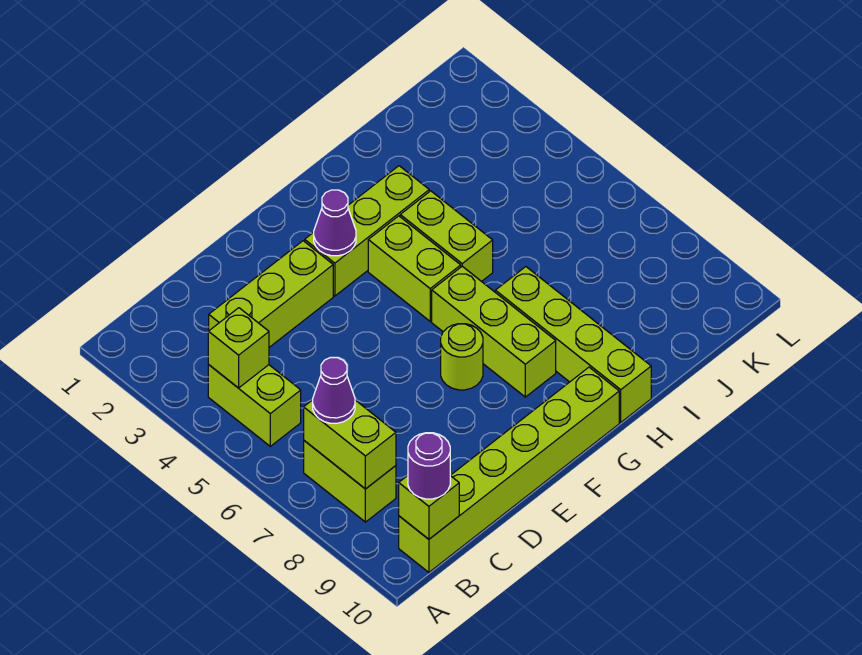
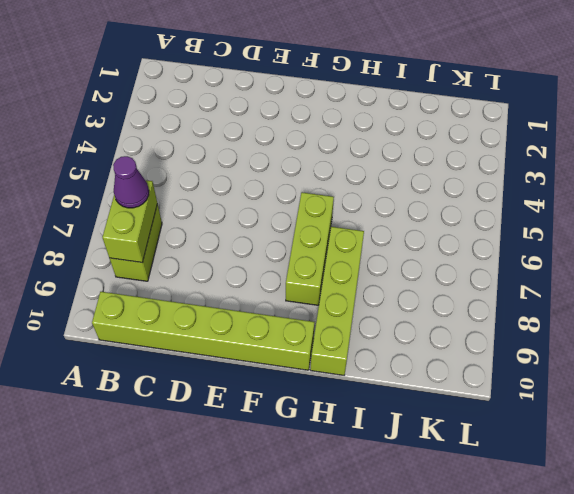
none -> lime 1x2 brick [208,365,301,446]
none -> lime 1x3 brick [209,241,333,347]
none -> lime 1x3 brick [305,166,429,296]

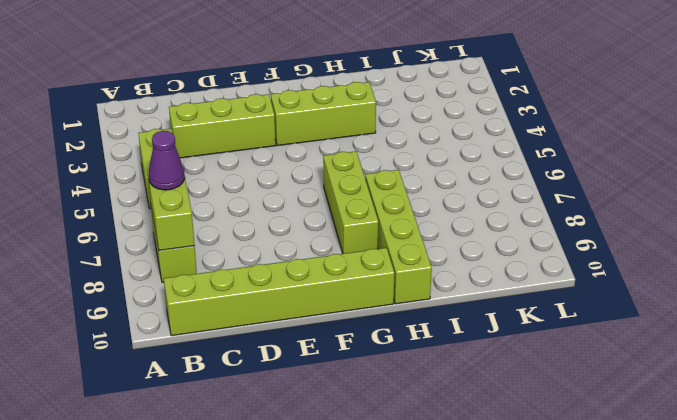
none -> lime 1x1 round brick [441,324,483,390]
none -> lime 1x2 brick [368,216,461,321]
none -> lime 1x2 brick [400,191,493,282]

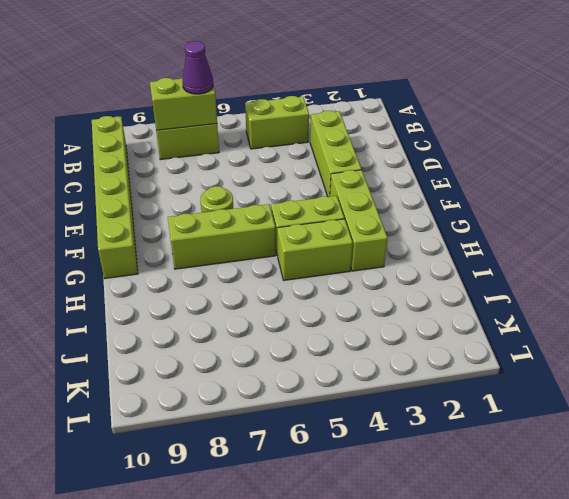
none -> lime 1x4 brick [495,267,651,422]
none -> lime 1x1 brick [208,308,269,388]
none -> lime 1x1 brick [399,476,459,539]

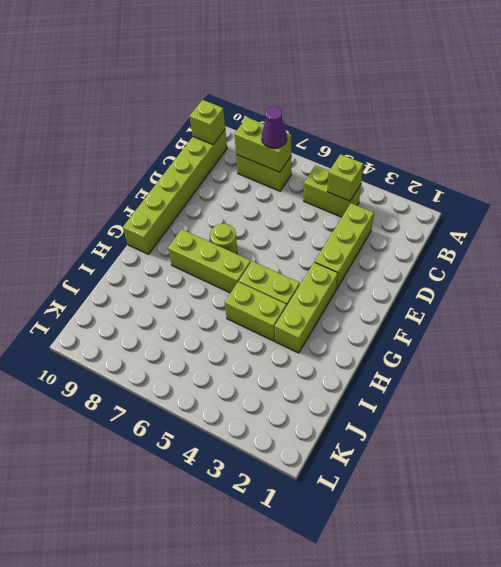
none -> lime 1x4 brick [495,267,651,422]
none -> purple 1x1 cone [314,190,356,256]
none -> purple 1x1 round brick [408,433,450,499]

